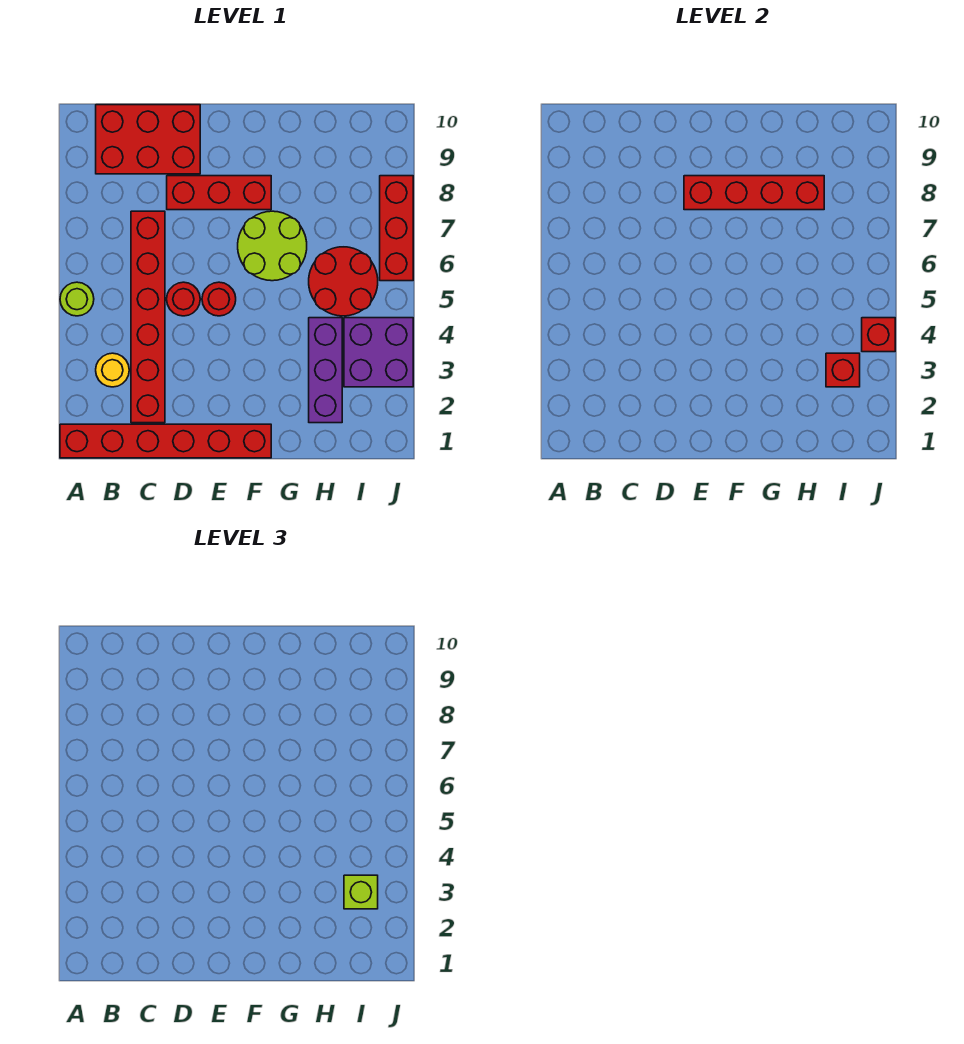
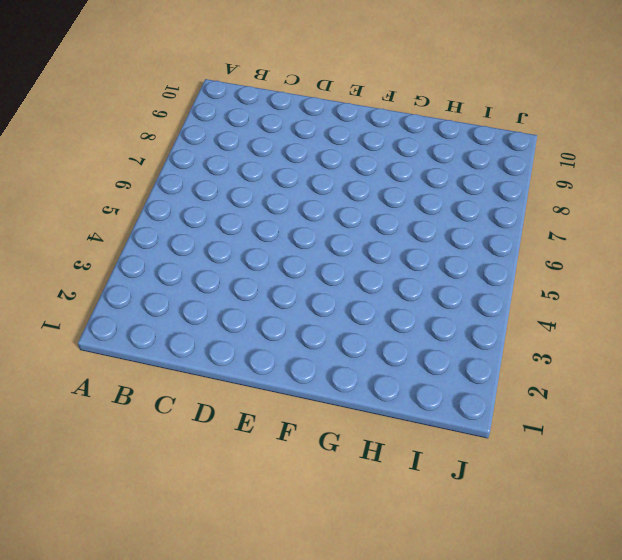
none -> red 1x6 brick [60,424,271,458]
none -> lime 1x1 round brick [60,282,94,316]
none -> yellow 1x1 round brick [96,353,129,387]

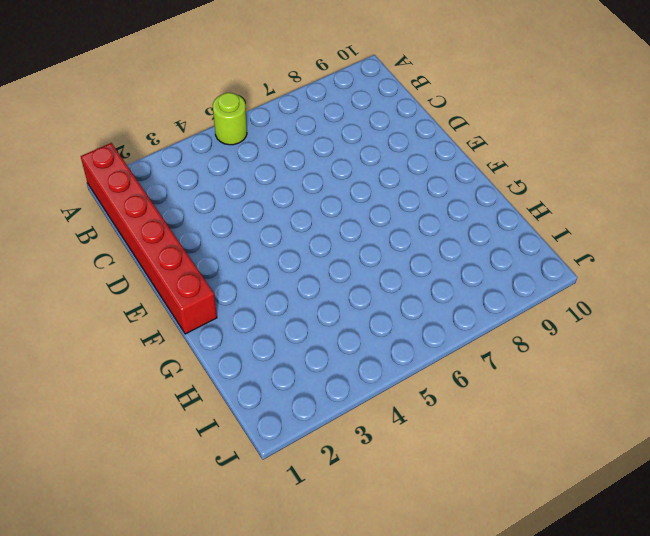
none -> yellow 1x1 round brick [96,353,129,387]
none -> red 2x3 brick [96,105,200,174]
none -> red 1x6 brick [131,211,165,423]

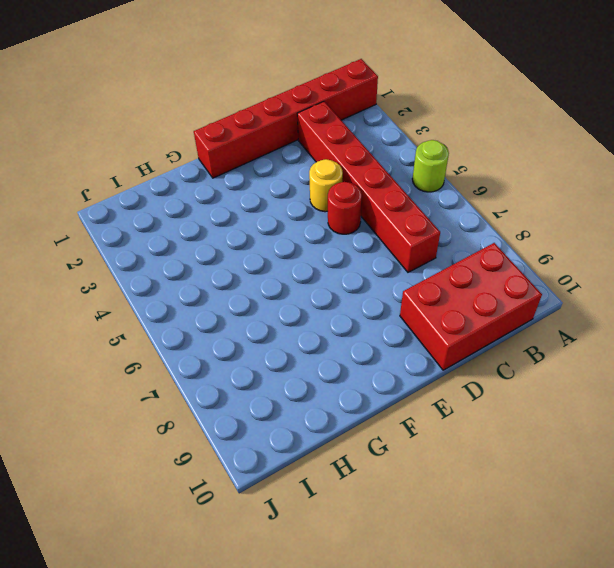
yellow 1x1 round brick [309,159,343,212] -> yellow 1x1 round brick moved to [96,353,129,387]
none -> red 1x3 brick [167,176,271,210]
none -> red 1x1 round brick [202,282,236,316]
none -> lime 2x2 round brick [238,211,307,281]

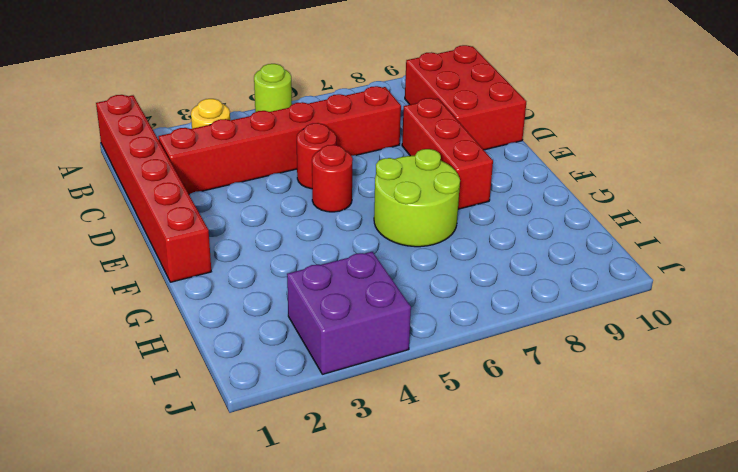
none -> purple 1x3 brick [309,318,342,423]
none -> red 2x2 round brick [309,247,378,316]
none -> red 1x3 brick [380,176,413,281]

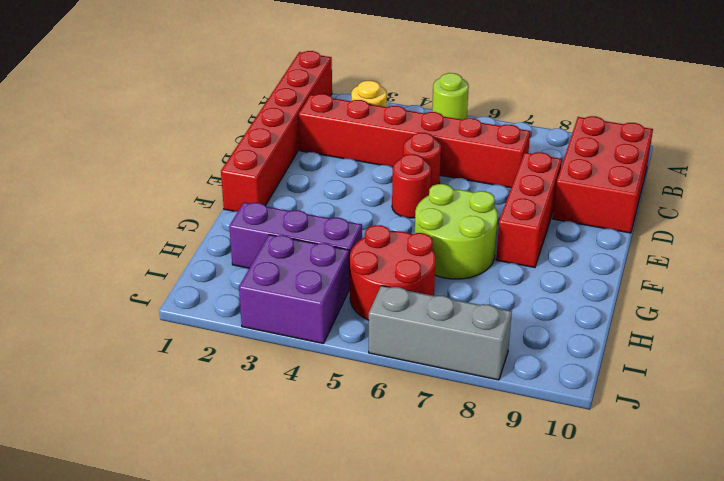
grey 1x3 brick [369,286,512,380] -> red 1x3 brick [380,176,413,281]
none -> red 1x4 brick [684,176,824,210]
none -> red 1x1 brick [826,353,860,387]
none -> red 1x1 brick [862,318,895,352]

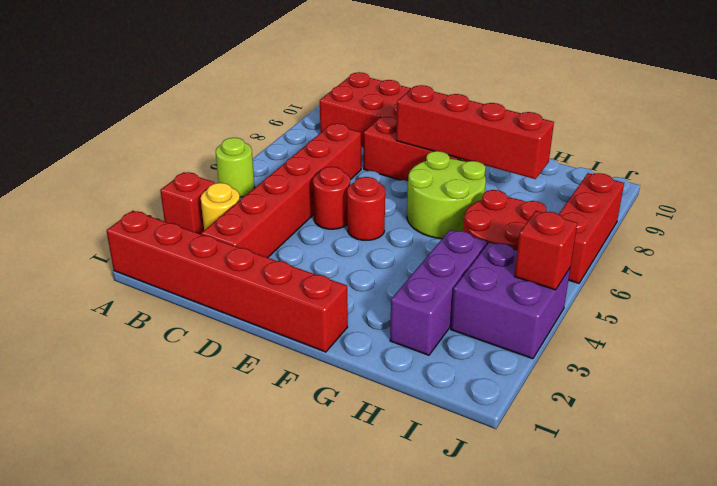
red 1x1 brick [160,172,214,234] -> red 1x1 brick moved to [826,353,860,387]
none -> lime 1x1 brick [344,875,378,909]

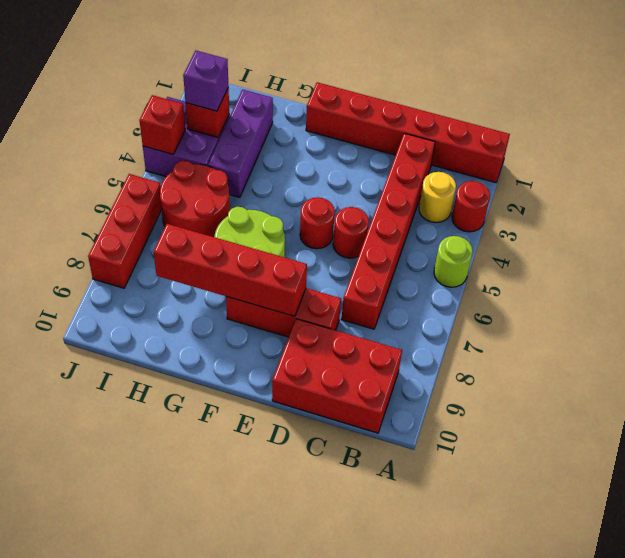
red 1x1 round brick [452,181,490,232] -> none
purple 1x1 brick [183,51,228,111] -> lime 1x1 brick [344,875,378,909]

